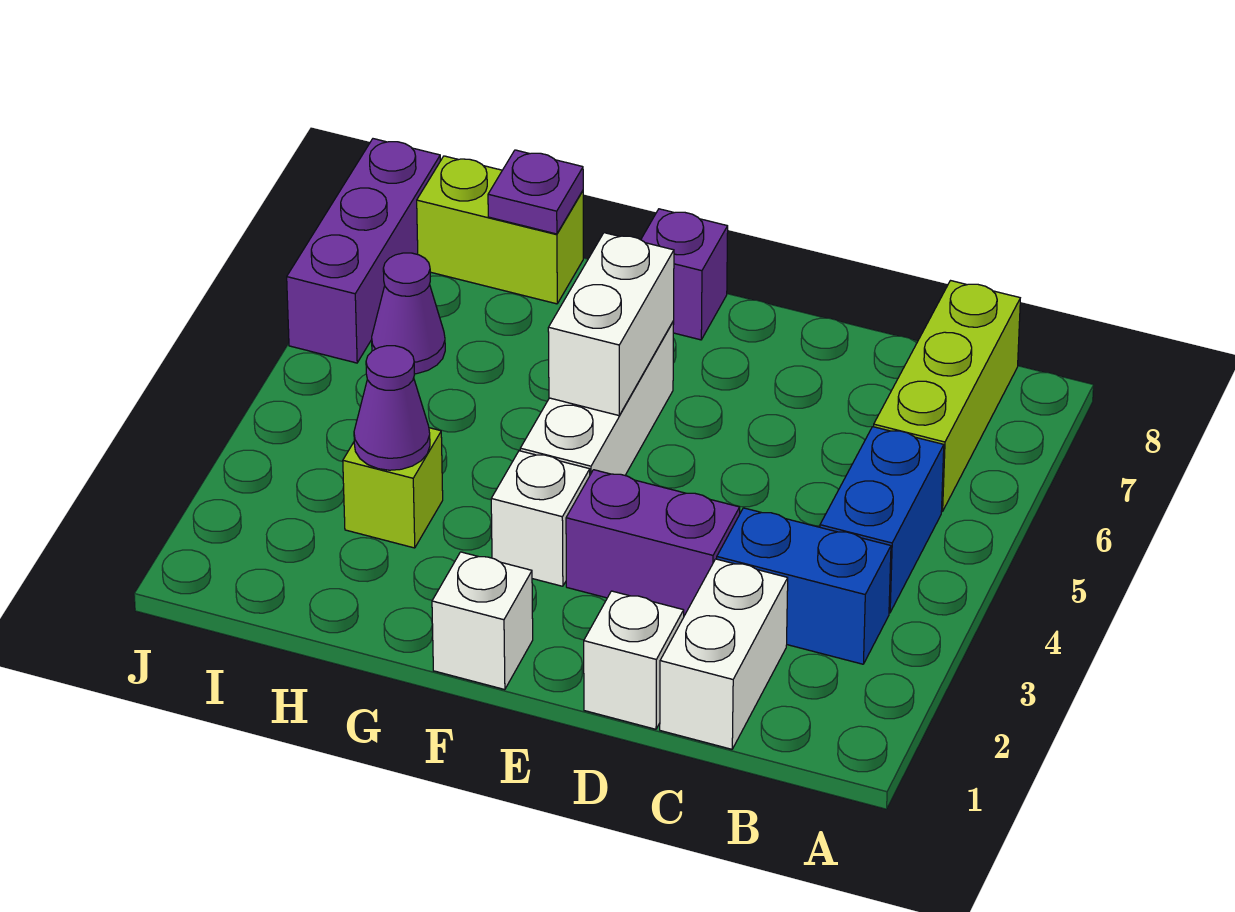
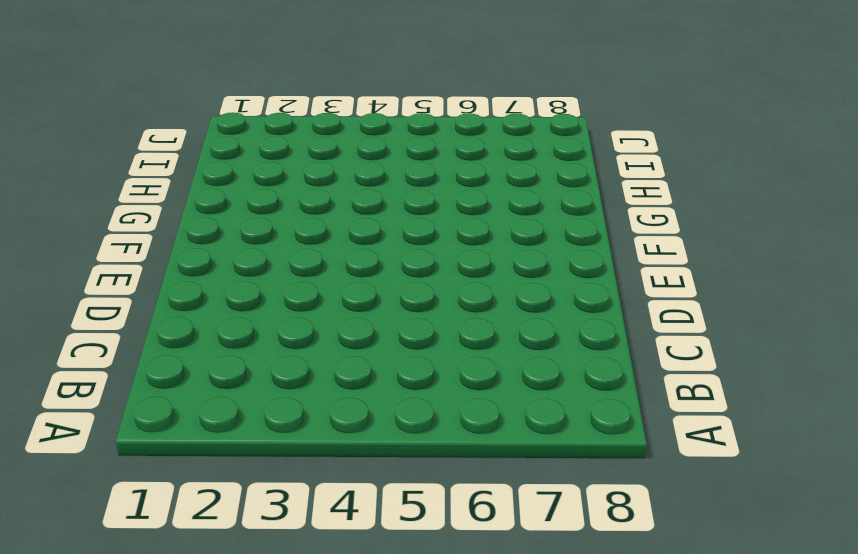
none -> blue 1x2 brick [717,508,891,664]
none -> blue 1x2 brick [820,427,944,613]
none -> lime 1x3 brick [874,281,1020,512]

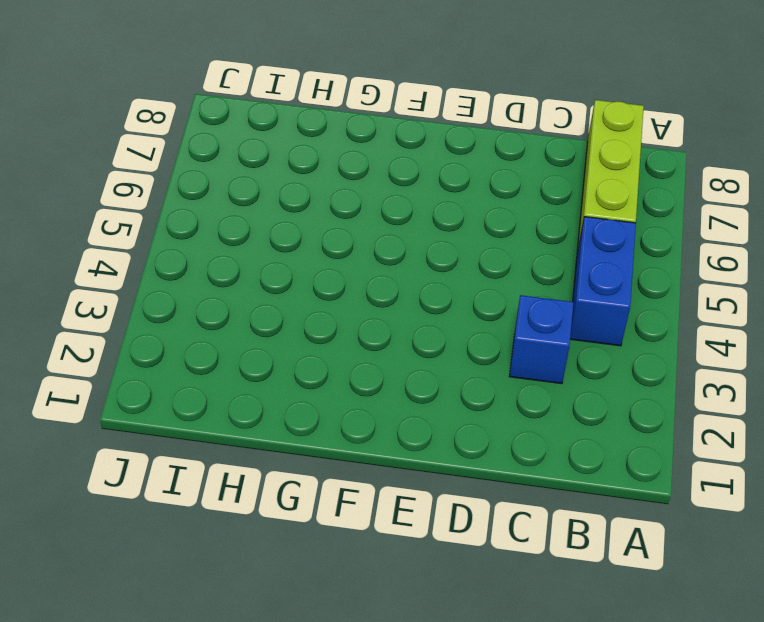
blue 1x1 brick [509,295,574,384] -> blue 1x2 brick [717,508,891,664]
none -> white 1x2 brick [660,559,788,749]
none -> white 1x1 brick [584,591,684,729]
none -> purple 1x2 brick [566,470,740,616]

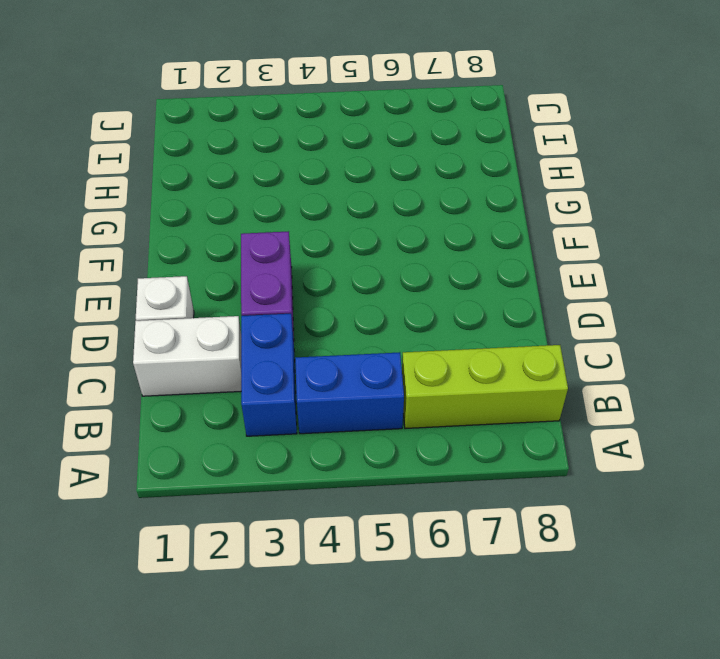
none -> white 1x1 brick [432,552,533,690]
none -> white 1x1 brick [491,451,590,586]
none -> white 1x3 brick [520,321,674,475]

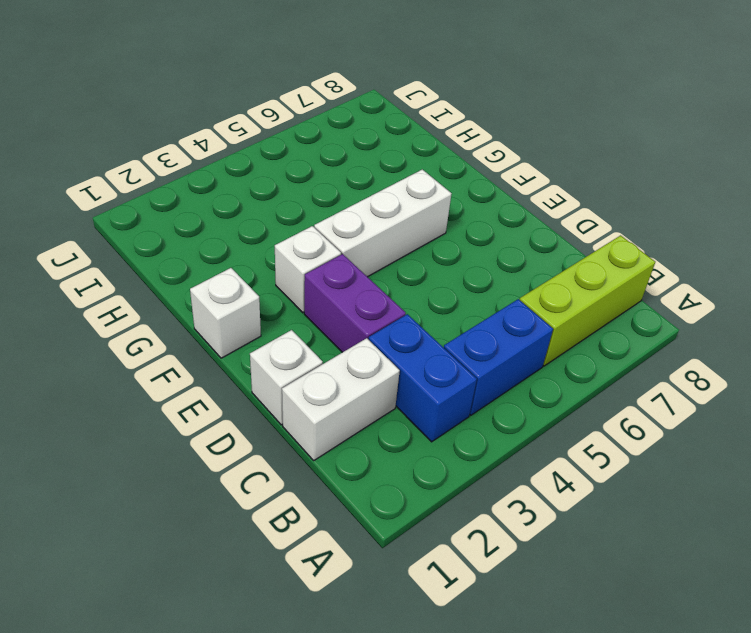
none -> purple 1x1 brick [641,209,728,340]
none -> lime 1x1 brick [343,428,443,548]
none -> lime 1x2 brick [417,156,583,304]

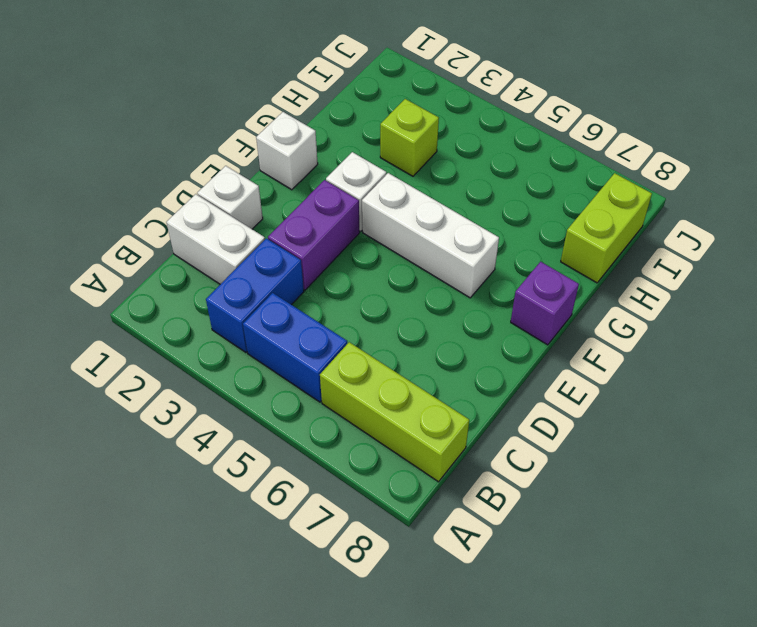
none -> purple 1x1 cone [372,253,445,374]
none -> purple 1x3 brick [287,139,440,363]
none -> white 1x2 brick [548,233,674,416]

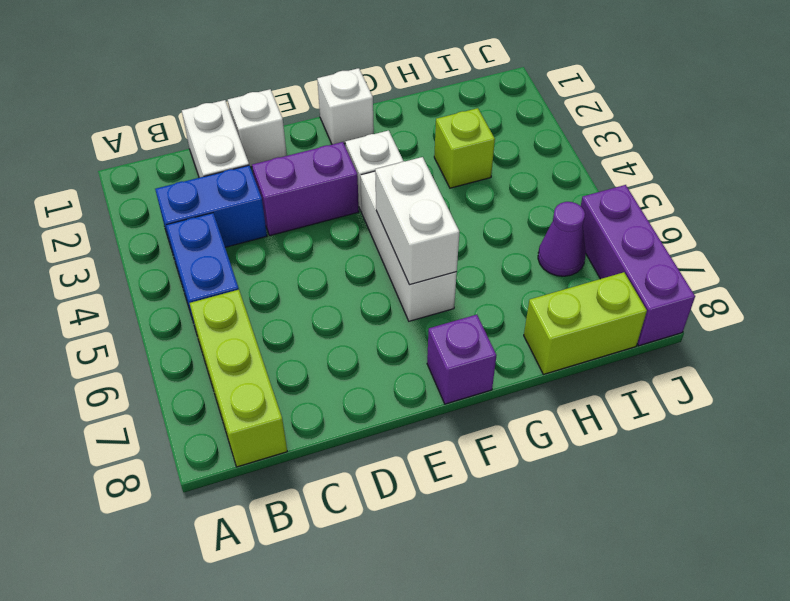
none -> purple 1x1 cone [354,346,430,470]
none -> purple 1x1 plate [488,150,583,234]

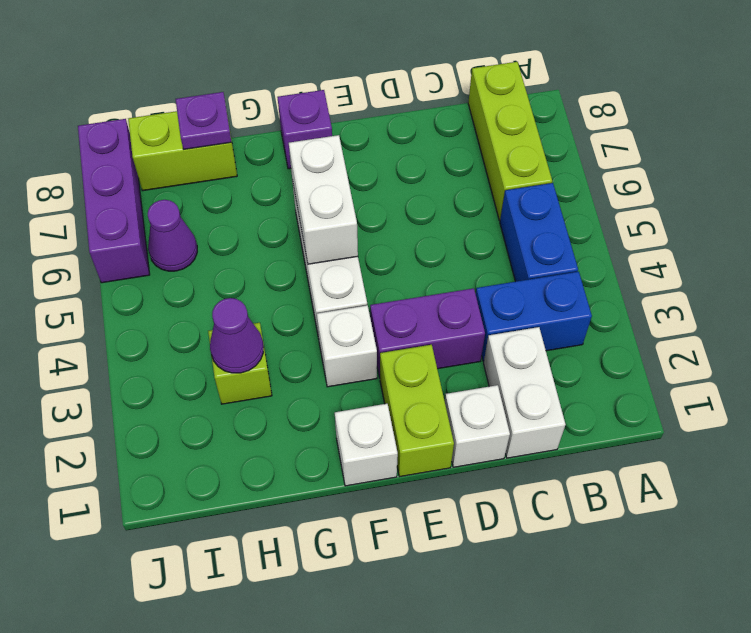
lime 1x2 brick [380,345,454,477] -> none

